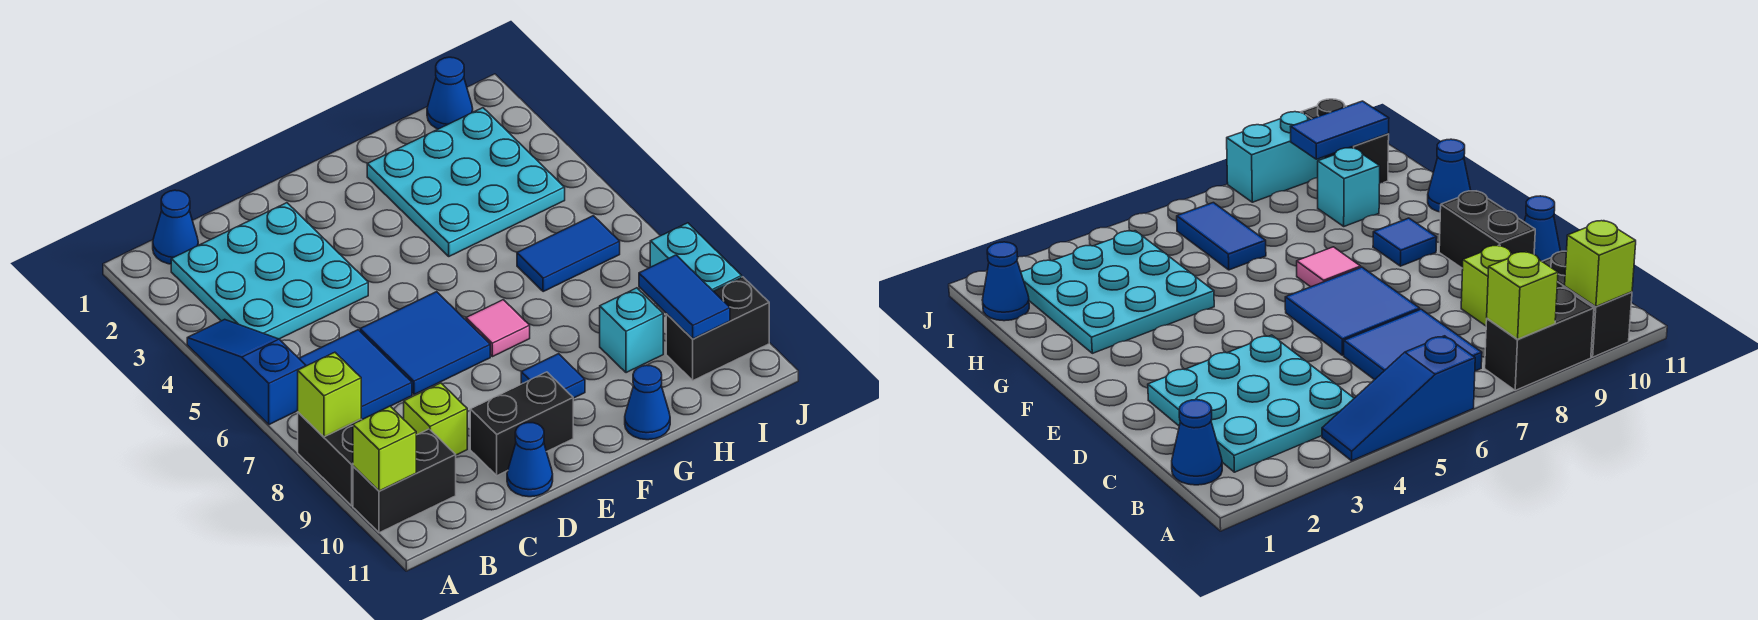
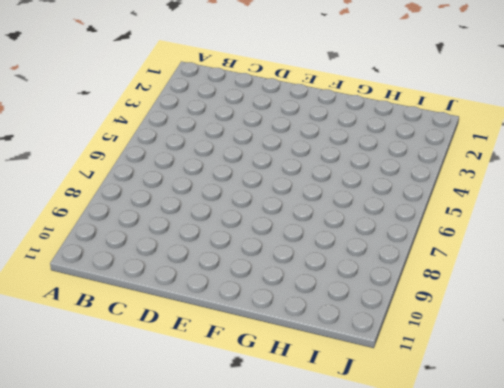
none -> blue 1x3 slope [187,319,306,425]
none -> black 1x2 brick [298,412,361,506]
none -> black 1x2 brick [353,429,456,533]

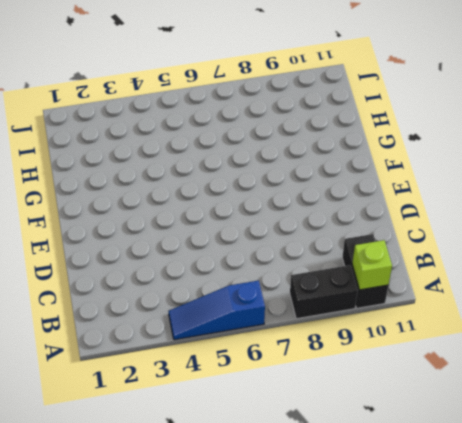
none -> blue 1x1 cone [153,190,198,264]
none -> cyan 3x3 plate [171,203,368,339]
none -> blue 2x2 tile [299,330,412,420]

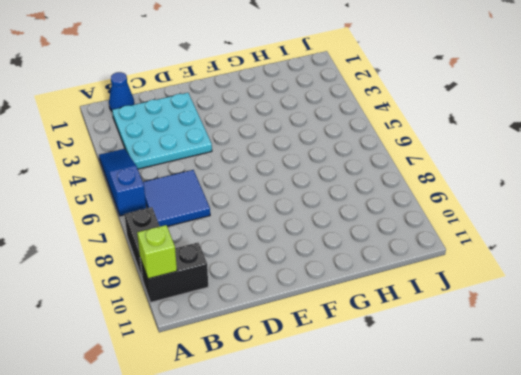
none -> lime 1x1 brick [404,383,467,455]
none -> blue 2x2 tile [360,292,490,395]
none -> black 1x2 brick [470,372,573,476]

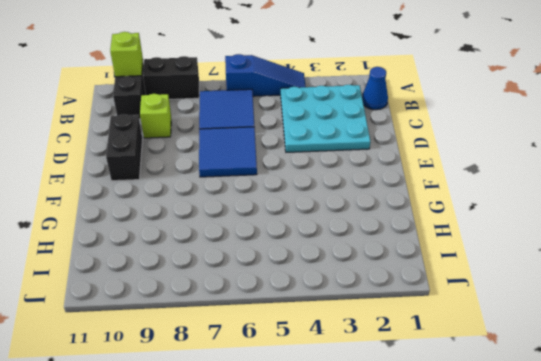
none -> blue 1x1 cone [507,423,553,497]
none -> pink 1x1 tile [466,300,530,357]
none -> blue 1x1 tile [521,354,585,398]

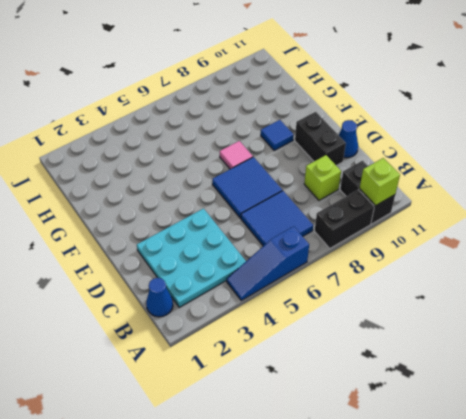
none -> cyan 3x3 plate [367,108,565,256]
none -> blue 1x1 cone [625,365,670,440]
none -> blue 1x2 tile [517,216,620,292]

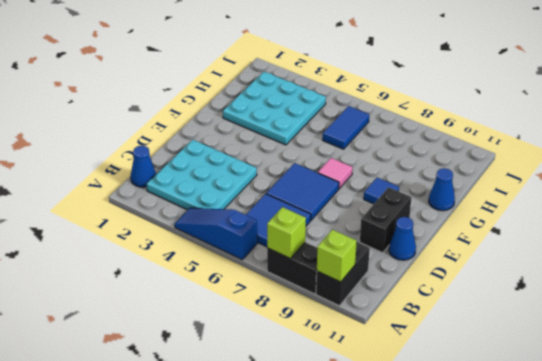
none -> lime 1x1 brick [404,383,467,455]
none -> cyan 1x1 brick [600,288,663,373]
none -> blue 1x1 cone [427,57,473,129]

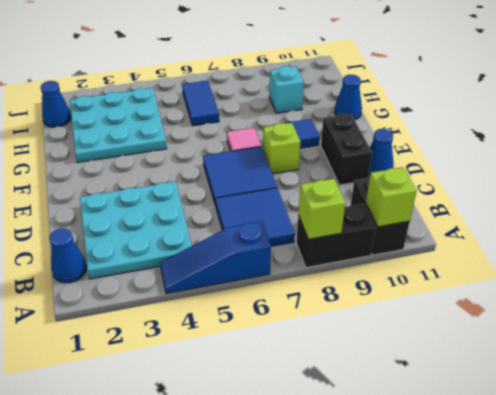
lime 1x1 brick [263,123,300,174] -> lime 1x1 brick moved to [404,383,467,455]
none -> black 1x2 brick [666,277,769,380]
none -> cyan 1x2 brick [650,223,742,291]
none -> blue 1x2 tile [639,255,730,339]

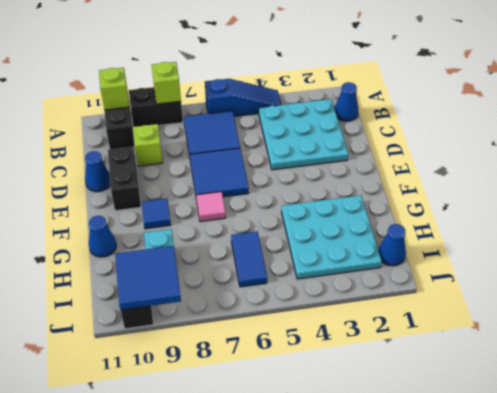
blue 2x2 tile [115,246,181,310] -> blue 1x2 tile [639,255,730,339]
none -> cyan 1x2 brick [650,223,742,291]

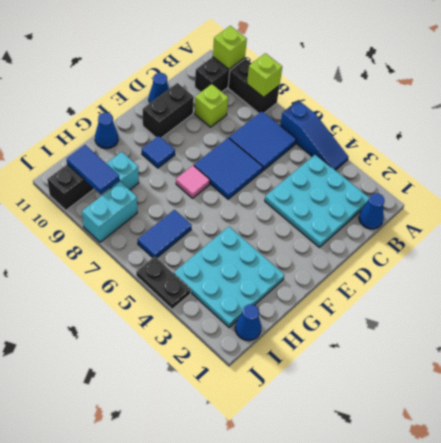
cyan 1x2 brick [82,182,137,242] -> cyan 1x2 brick turned to [650,223,742,291]
black 1x2 plate [136,256,191,309] -> none

